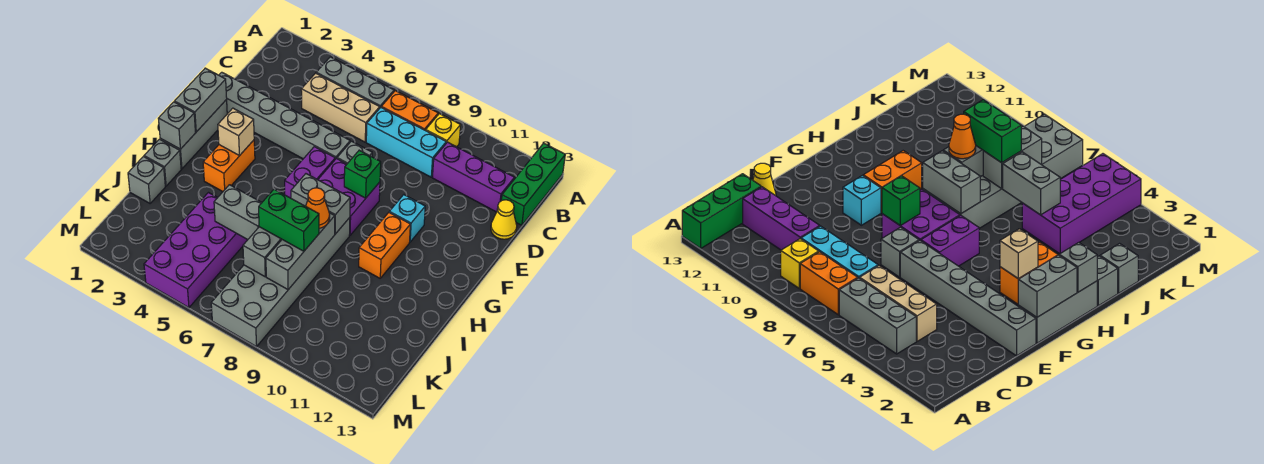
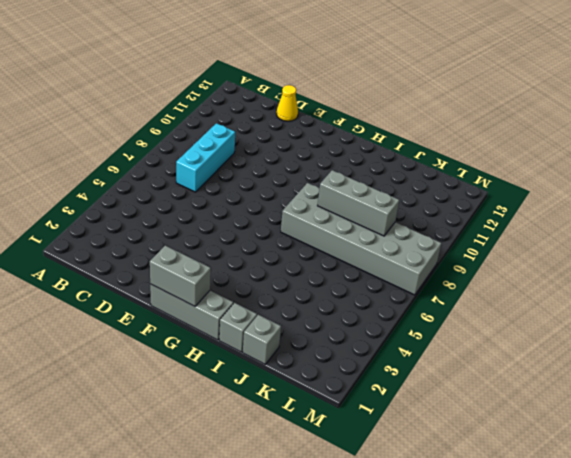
none -> green 1x3 brick [502,143,565,225]
none -> grey 1x3 brick [316,57,394,107]
none -> orange 1x2 brick [381,91,438,130]
none -> yellow 1x1 brick [426,114,461,147]

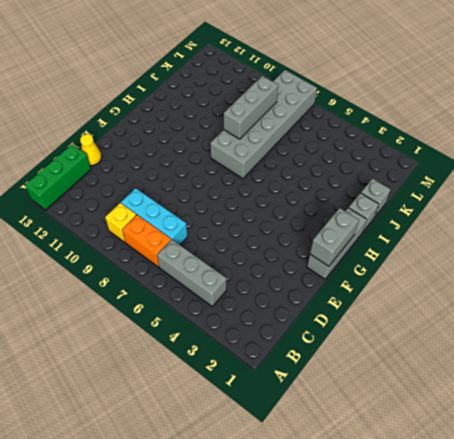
none -> tan 1x3 brick [301,73,380,142]
none -> purple 1x3 brick [432,142,514,212]
none -> grey 1x6 brick [219,72,350,159]
none -> grey 1x1 brick [337,141,372,164]

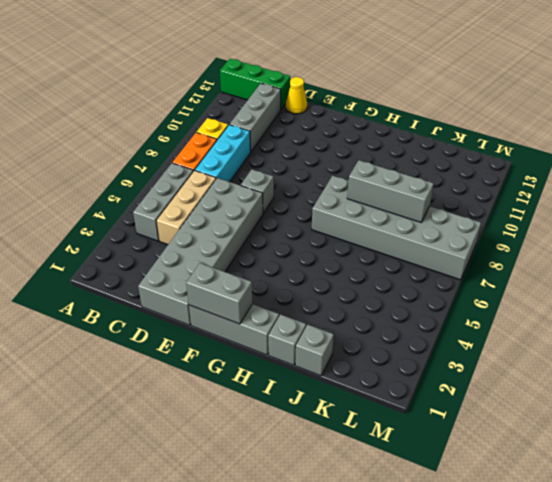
grey 1x3 brick [230,83,281,151] -> purple 1x3 brick [432,142,514,212]
grey 2x6 brick [138,178,263,325] -> grey 1x6 brick [219,72,350,159]
none -> purple 1x2 brick [285,147,335,198]
none -> purple 2x2 brick [318,159,380,235]
none -> cyan 1x1 brick [389,195,425,242]
none -> orange 1x2 brick [203,140,255,191]

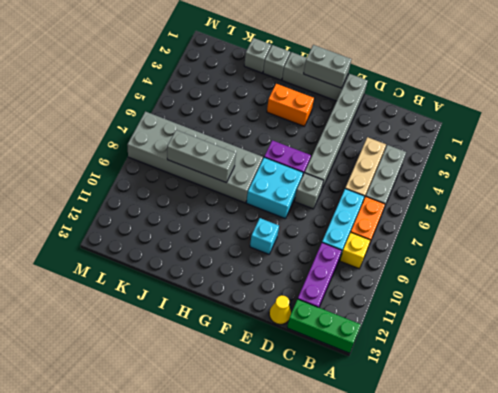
cyan 2x2 brick [246,157,303,219] -> purple 2x2 brick [318,159,380,235]
none -> orange 1x2 brick [359,213,410,278]
none -> purple 2x4 brick [144,193,247,308]
none -> green 1x1 brick [344,150,381,198]
none -> tan 1x1 brick [218,108,254,156]

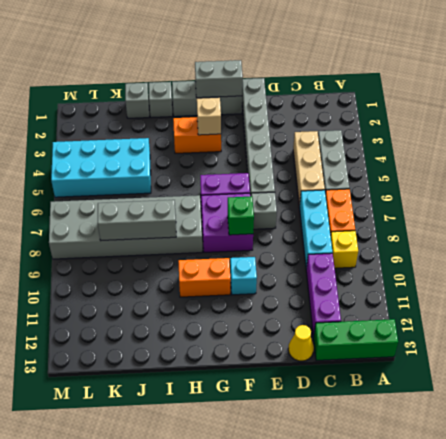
cyan 2x4 brick [51,138,151,197] -> purple 2x4 brick [144,193,247,308]
none -> grey 1x1 brick [158,102,196,149]
none -> grey 1x2 brick [291,174,350,234]
none -> grey 1x2 brick [214,185,262,240]
none -> grey 1x2 brick [243,227,282,277]

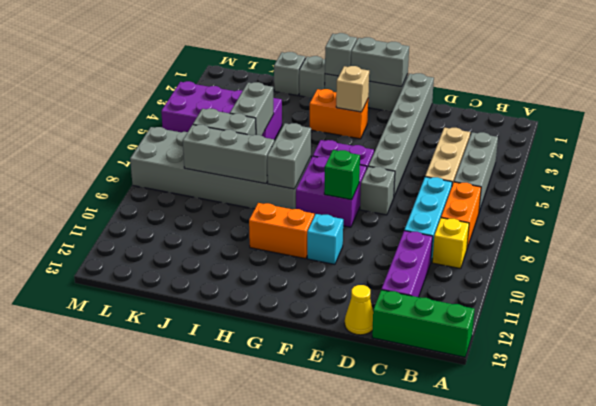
none -> orange 1x1 cone [306,188,330,228]
none -> green 1x2 brick [259,189,319,251]

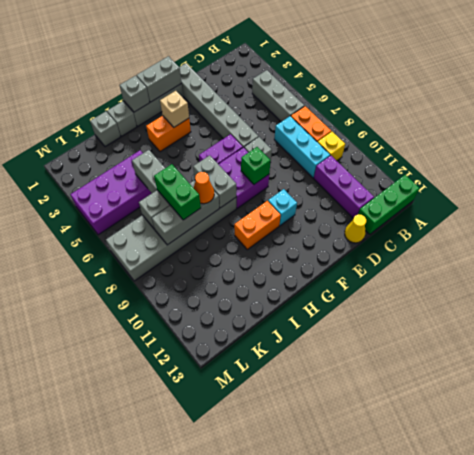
none -> tan 1x3 brick [301,73,380,142]

